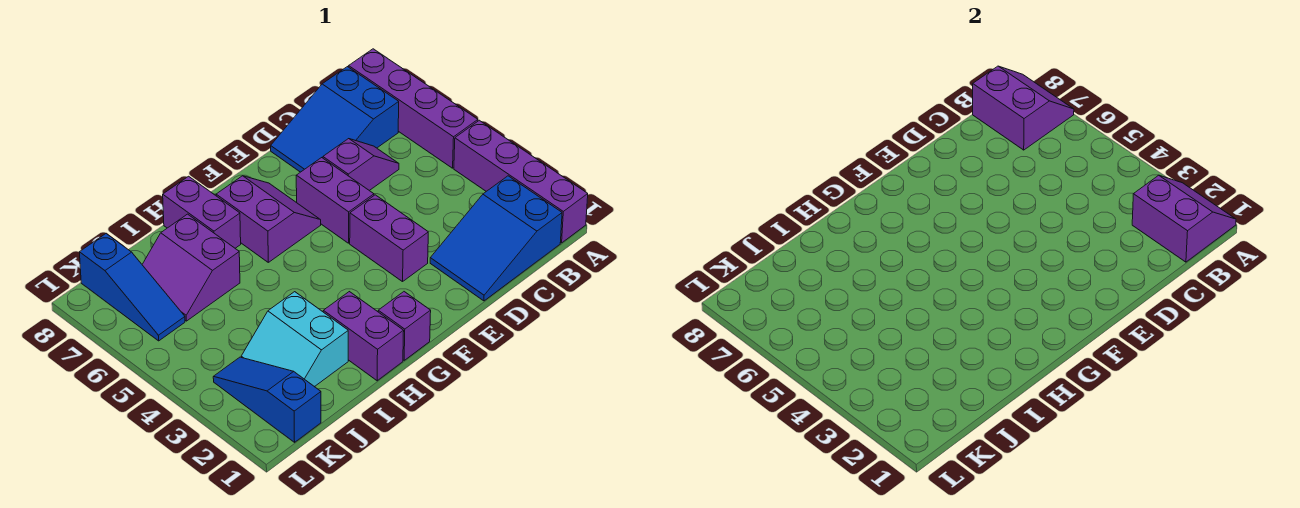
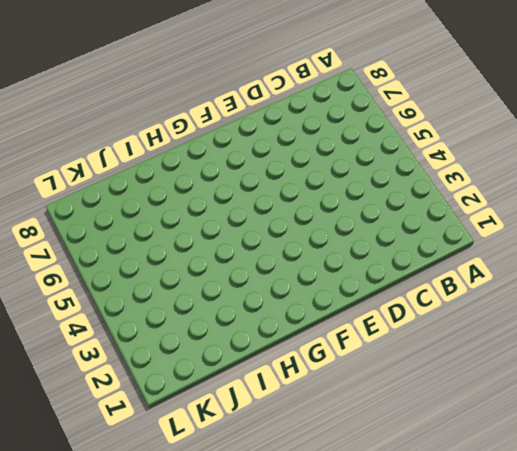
none -> purple 1x4 brick [454,120,588,243]
none -> purple 1x4 brick [349,49,478,168]
none -> blue 2x3 slope [430,176,562,301]

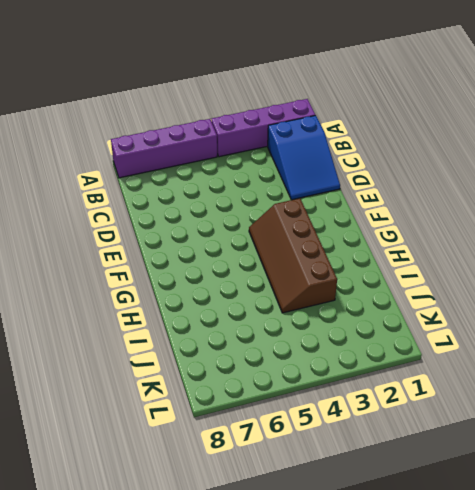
brown 2x4 slope [249,198,337,313] -> cyan 2x2 slope [241,292,348,387]
none -> blue 2x3 slope [271,67,399,172]
none -> purple 1x2 slope [323,139,399,191]
none -> purple 1x2 brick [350,195,428,282]

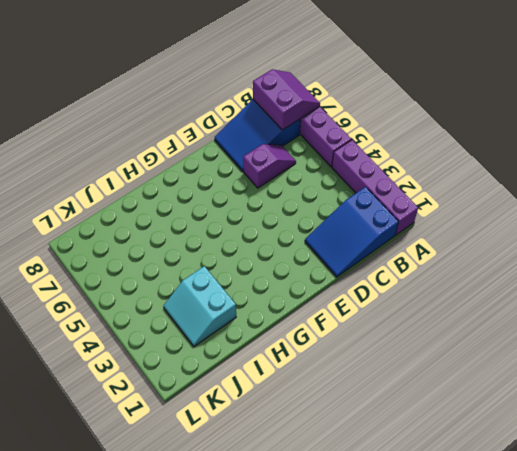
none -> purple 1x2 brick [350,195,428,282]
none -> purple 1x2 brick [296,158,374,243]
none -> purple 2x2 slope [216,176,321,262]

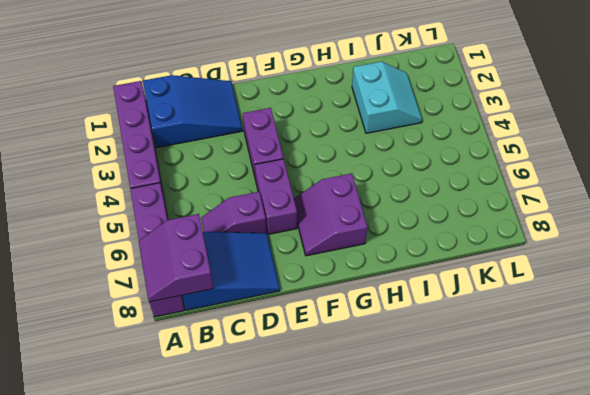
none -> purple 1x1 brick [378,292,431,360]
none -> purple 1x2 brick [323,292,404,381]
none -> purple 1x2 brick [163,176,241,248]

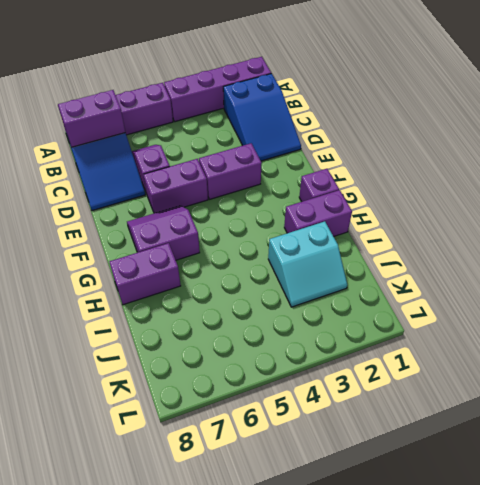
none -> purple 2x2 slope [142,214,240,321]
none -> blue 1x3 slope [213,357,321,442]
none -> blue 1x3 slope [79,234,185,341]

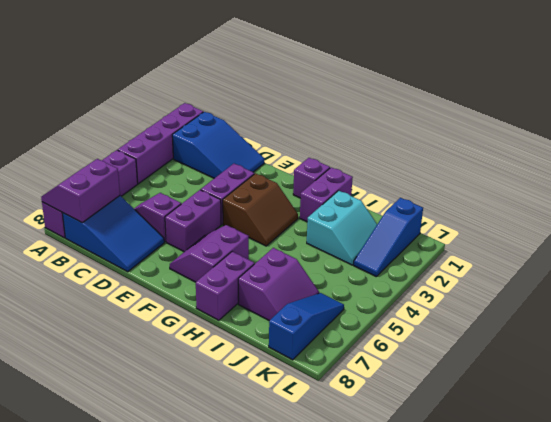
brown 2x2 slope [223,173,298,246] -> none
none -> purple 2x2 slope [1132,175,1236,262]

